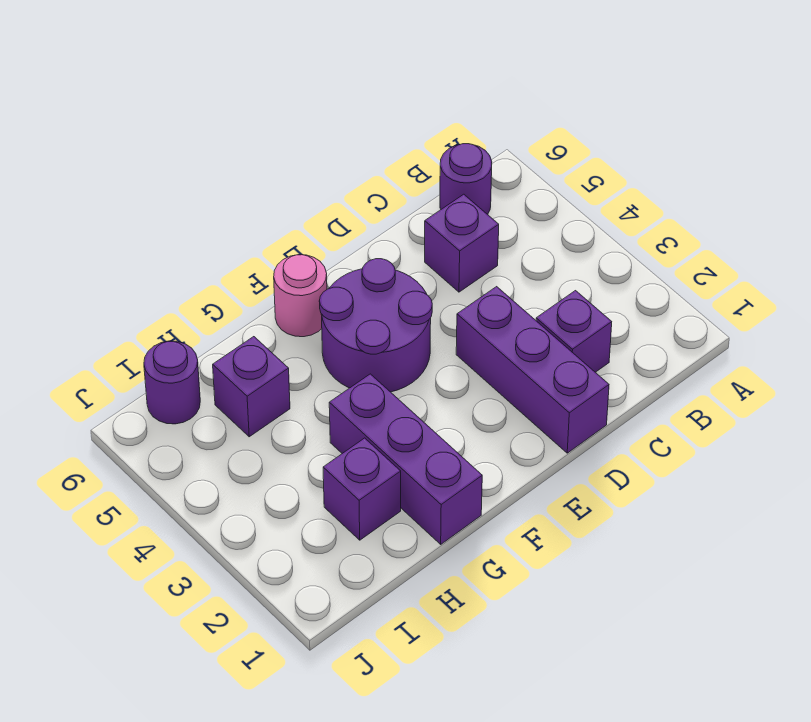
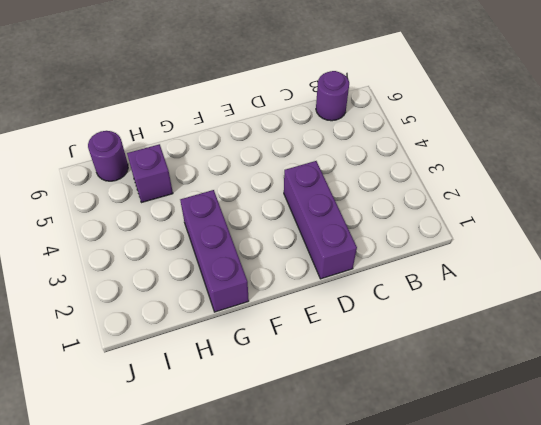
none -> purple 1x1 brick [536,291,612,372]
none -> purple 1x1 brick [425,194,499,292]

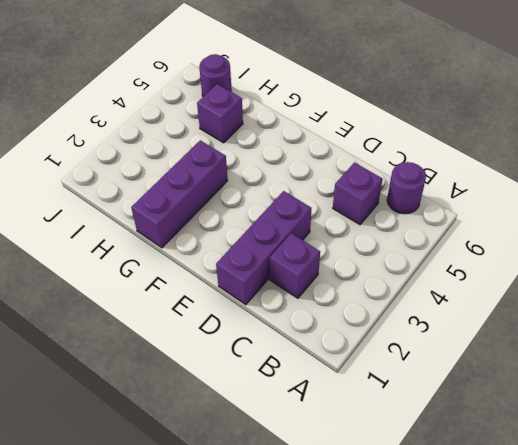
none -> purple 2x2 round brick [319,259,432,392]
none -> pink 1x1 round brick [274,255,327,337]

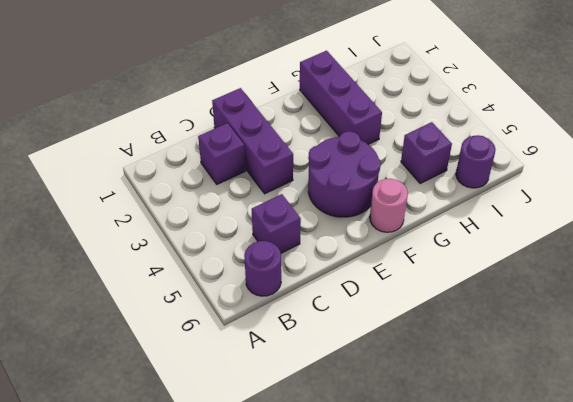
none -> purple 1x1 brick [323,438,401,540]

